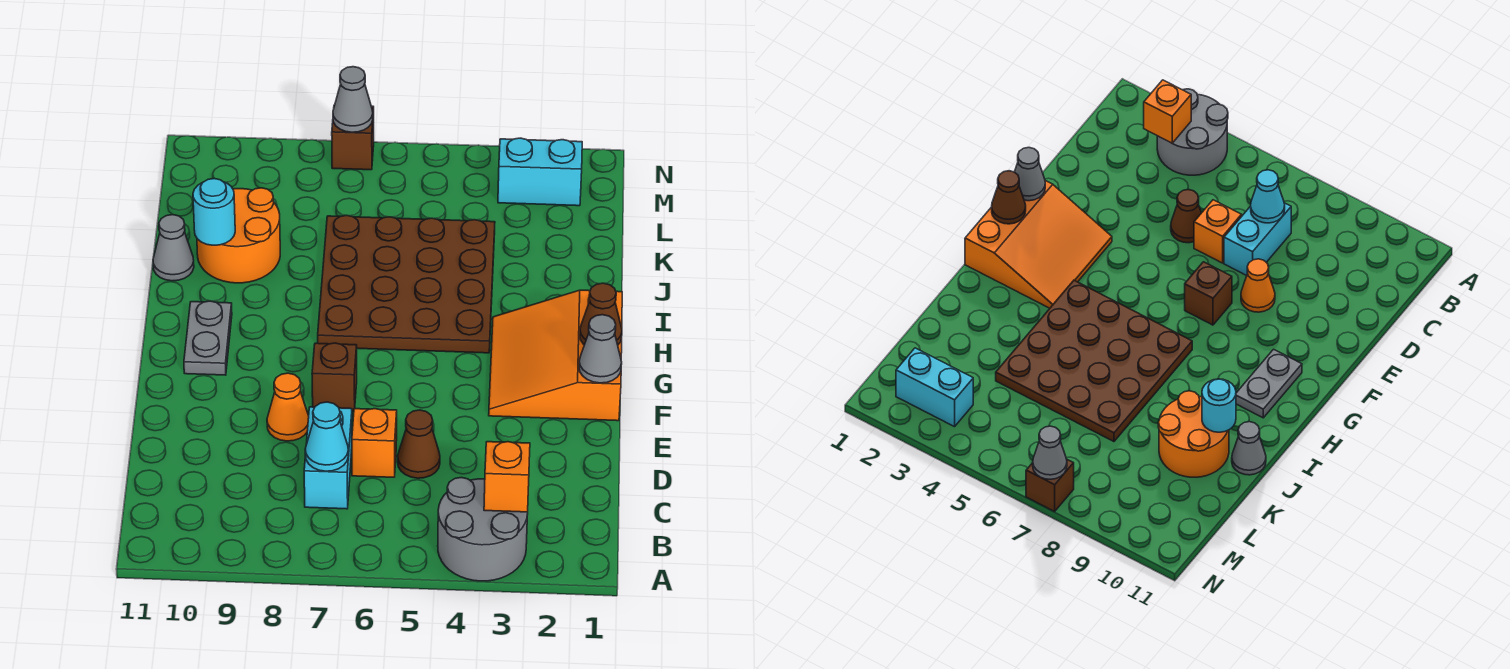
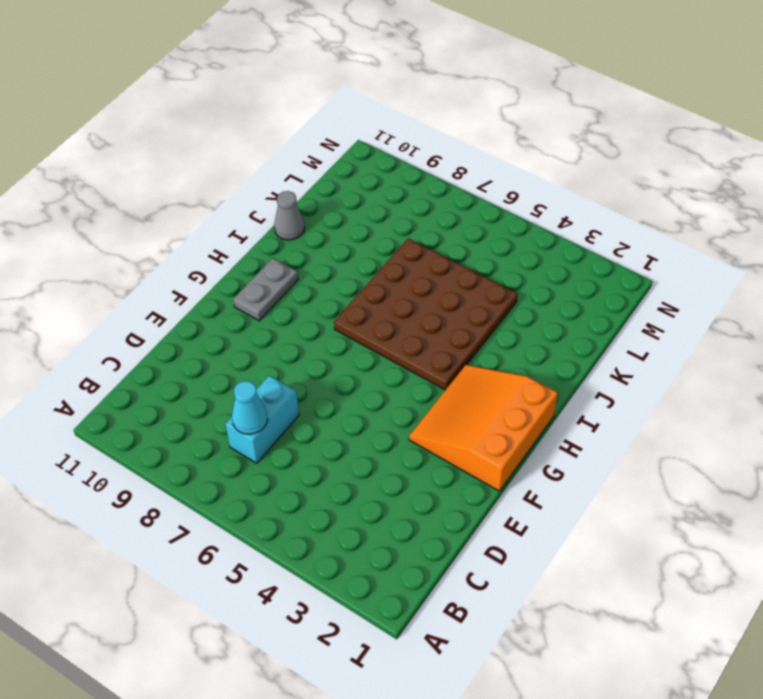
none -> grey 2x2 round brick [438,478,528,581]
none -> brown 1x1 cone [398,410,440,478]
none -> orange 1x1 brick [352,409,397,477]

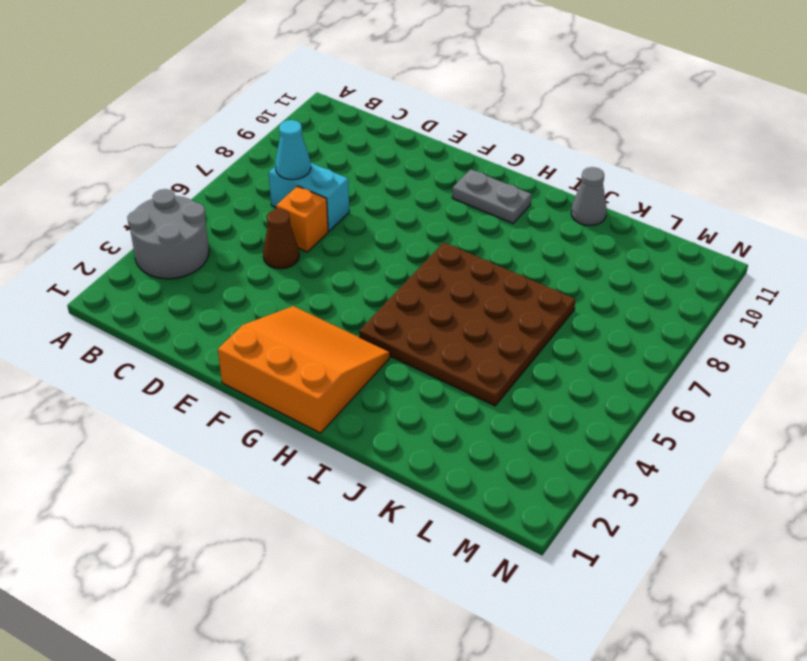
none -> orange 1x1 cone [267,373,309,441]
none -> brown 1x1 brick [312,343,357,411]
none -> orange 2x2 round brick [197,188,280,283]

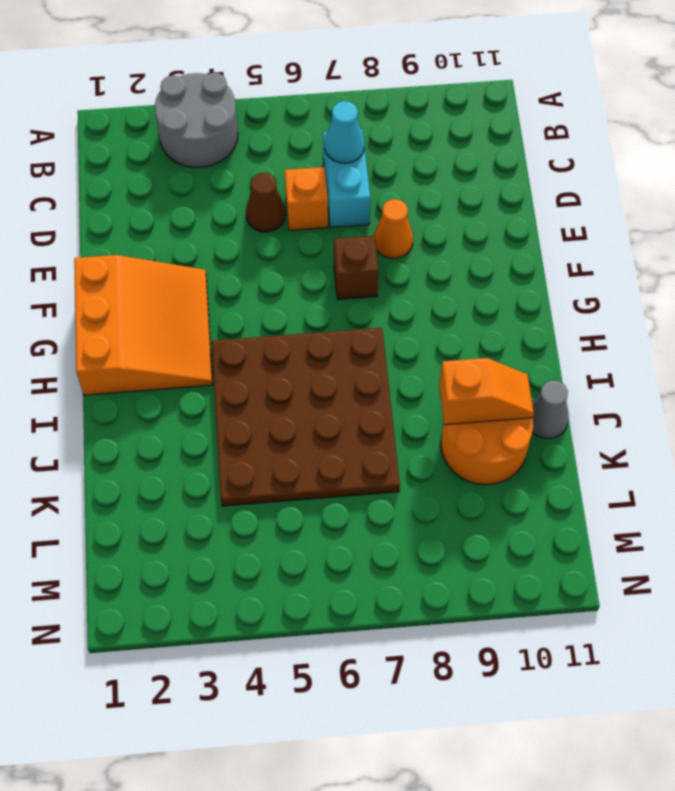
orange 1x2 slope [439,358,534,425] -> cyan 1x1 round brick [193,179,235,245]
none -> grey 1x2 plate [184,301,232,375]
none -> cyan 1x2 brick [498,138,582,206]
none -> brown 1x1 brick [332,105,374,170]

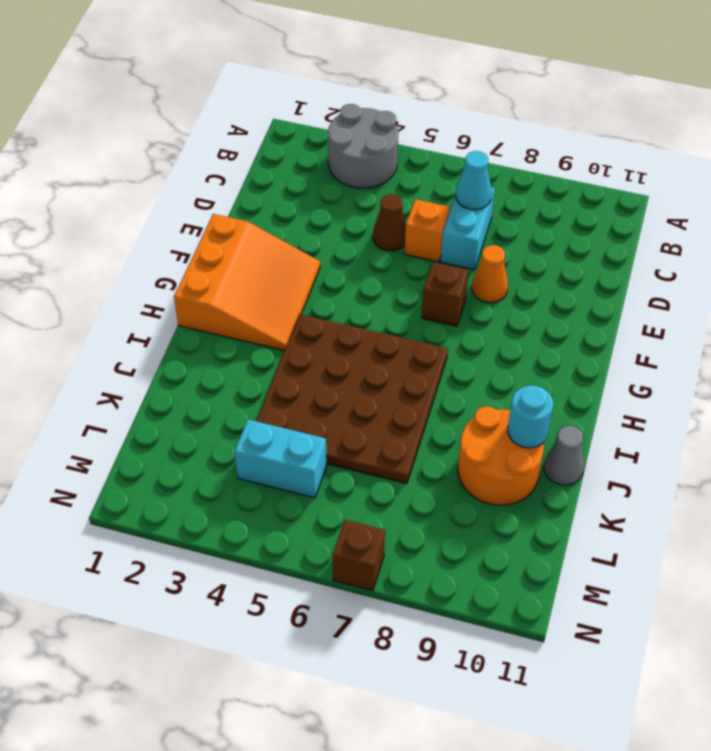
cyan 1x2 brick [235,419,327,498] -> cyan 1x2 brick moved to [498,138,582,206]
none -> grey 1x2 plate [184,301,232,375]
none -> orange 1x1 brick [484,442,530,512]
none -> grey 1x1 cone [579,315,622,383]

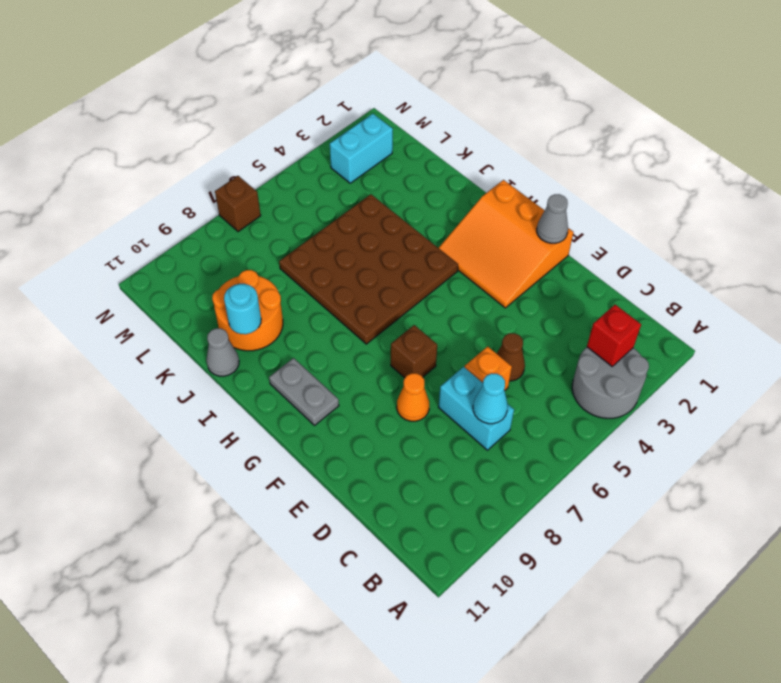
red 1x1 brick [587,305,641,366] -> orange 1x1 brick [484,442,530,512]
none -> brown 1x1 cone [580,283,622,345]
none -> grey 1x1 cone [333,67,373,132]

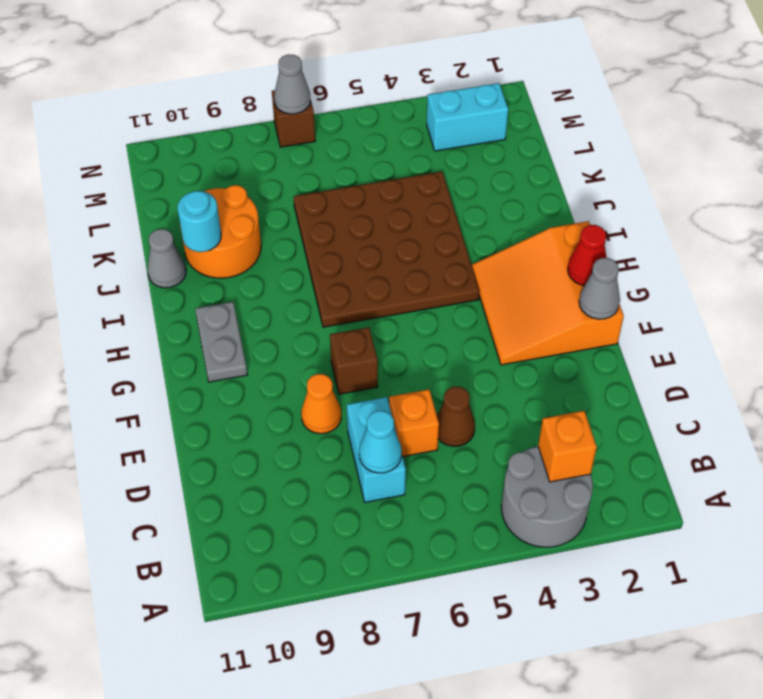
red 1x1 cone [568,225,606,286] -> brown 1x1 cone [580,283,622,345]

